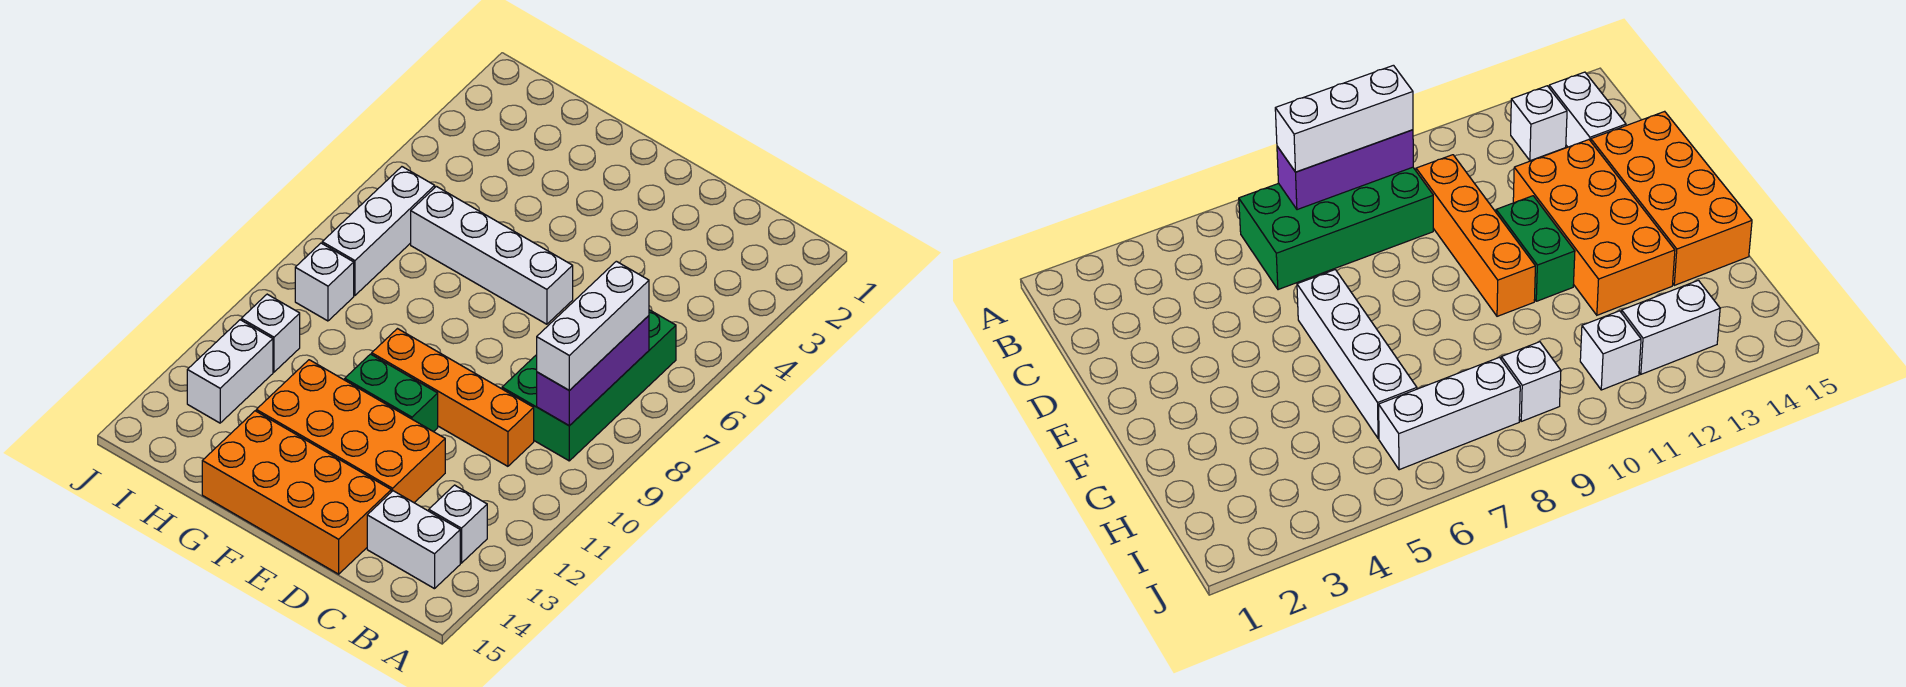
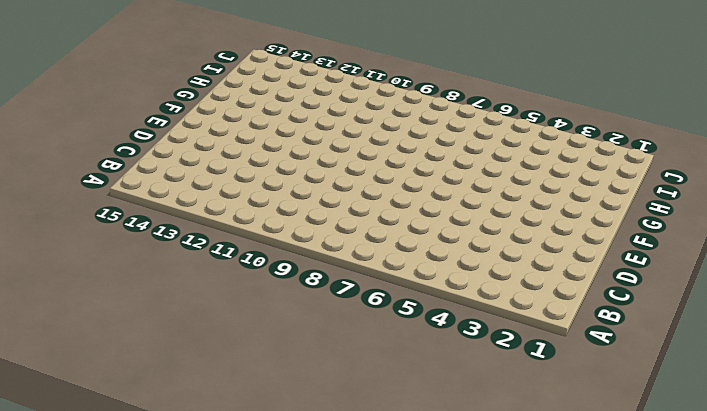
none -> green 2x4 brick [502,310,676,461]
none -> white 1x1 brick [429,485,487,563]
none -> white 1x2 brick [367,491,460,589]

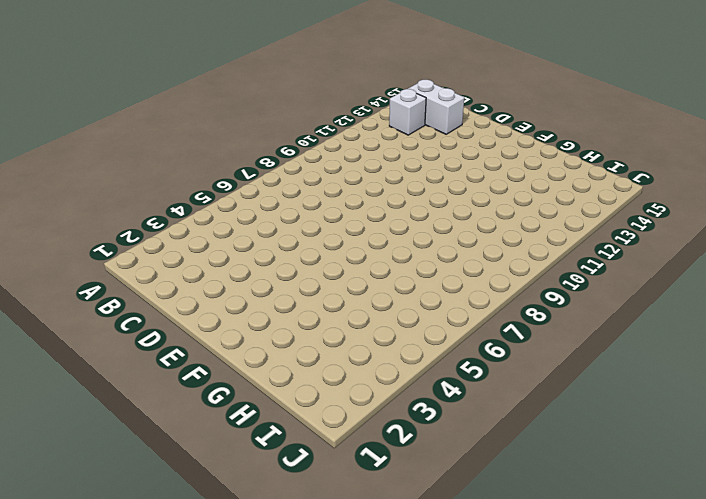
none -> green 2x4 brick [502,310,676,461]
none -> orange 1x4 brick [372,329,534,466]
none -> orange 2x4 brick [256,360,445,503]

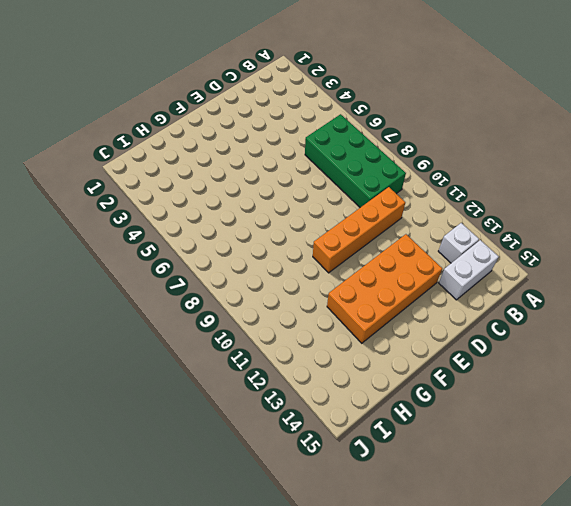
none -> orange 2x4 brick [202,411,391,574]
none -> white 1x4 brick [411,186,573,324]
none -> green 1x2 brick [345,354,438,432]

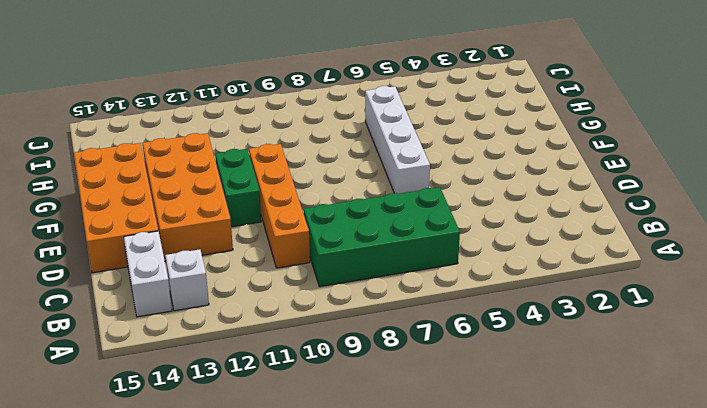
none -> white 1x3 brick [322,167,435,295]
none -> white 1x1 brick [295,243,354,321]
none -> white 1x1 brick [241,294,300,372]

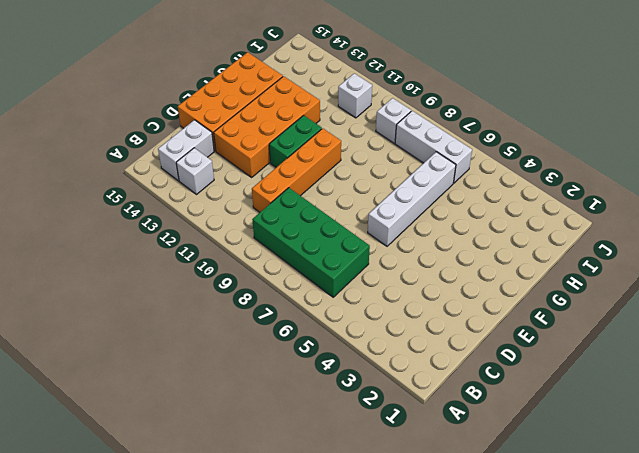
none -> white 1x2 brick [187,320,273,423]
none -> purple 1x3 brick [537,316,649,426]
none -> white 1x3 brick [537,261,649,390]

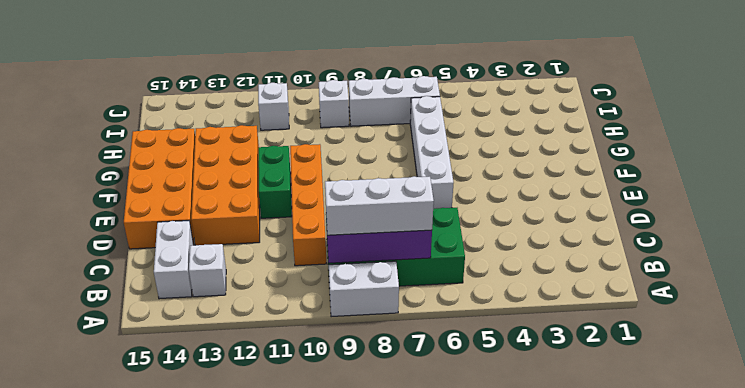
white 1x2 brick [329,261,399,317] -> white 1x2 brick moved to [187,320,273,423]

